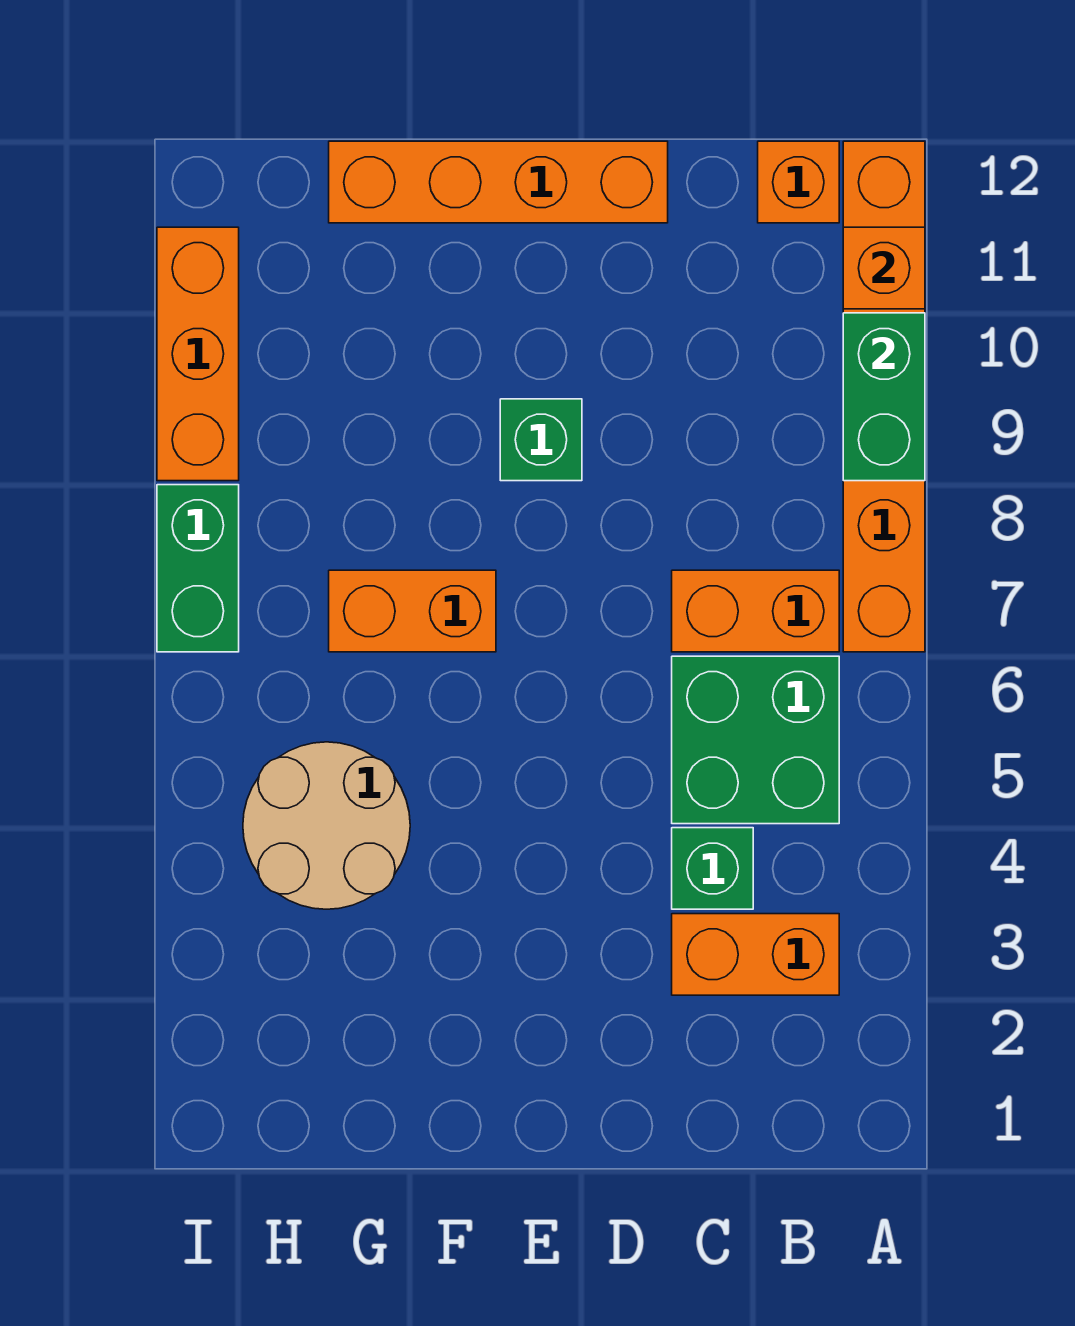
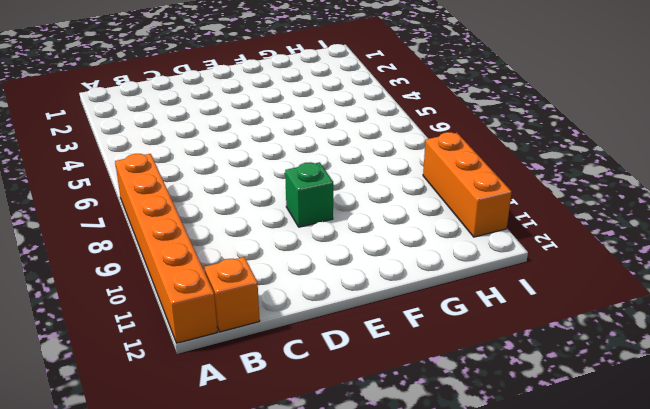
none -> orange 1x2 brick [672,914,839,995]
none -> green 2x2 brick [672,656,839,824]
none -> orange 1x2 brick [672,570,839,652]

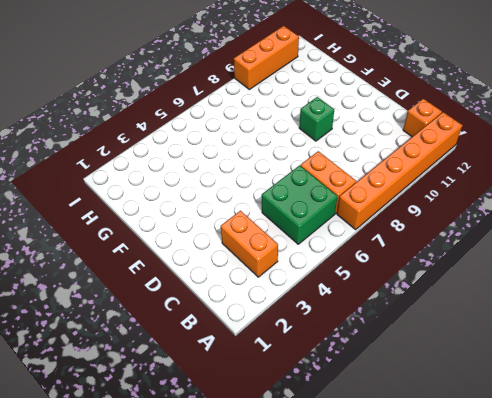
none -> green 1x1 brick [672,828,753,909]
none -> orange 1x4 brick [329,141,668,223]
none -> orange 1x2 brick [329,570,496,652]

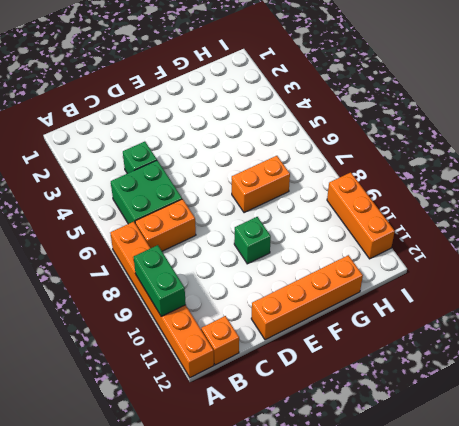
none -> orange 1x2 brick [672,914,839,995]
none -> tan 2x2 round brick [243,742,410,909]
none -> green 1x2 brick [157,485,239,652]

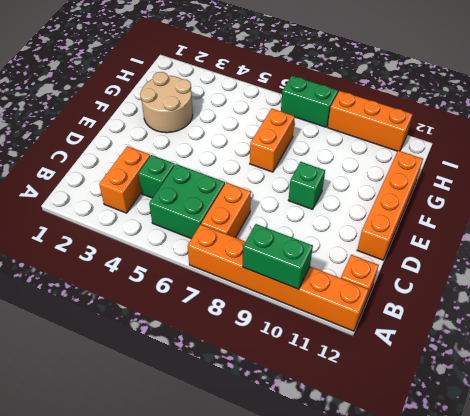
tan 2x2 round brick [140,72,193,133] -> tan 2x2 round brick moved to [243,742,410,909]
none -> orange 1x1 brick [843,227,925,309]

